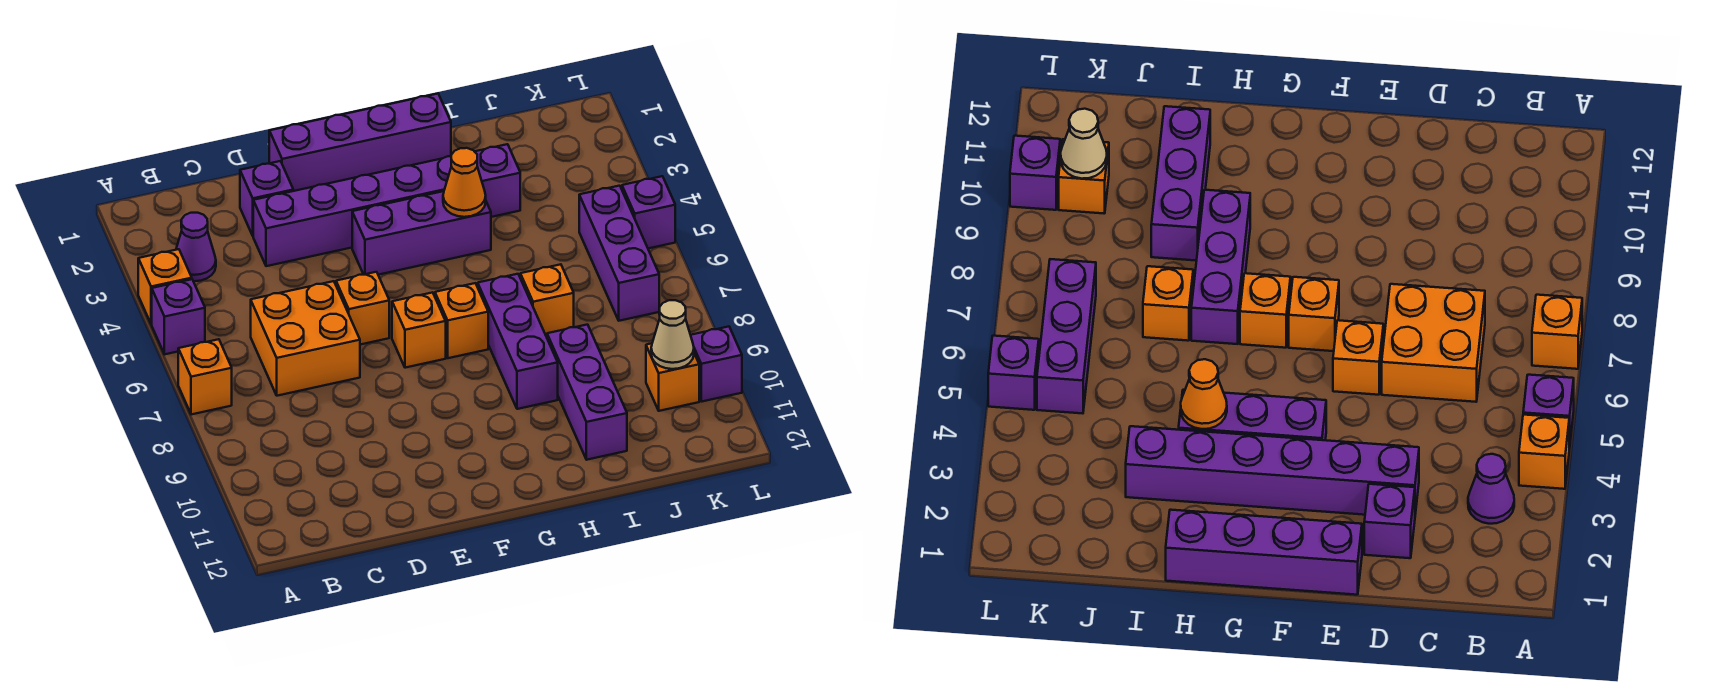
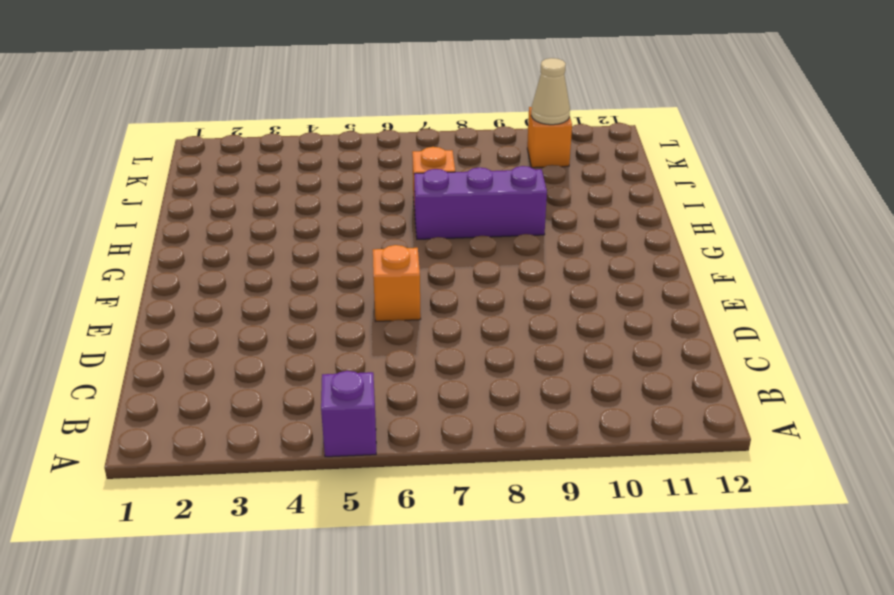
none -> orange 1x1 brick [138,249,192,324]
none -> orange 1x1 brick [178,339,232,415]
none -> purple 1x1 cone [176,213,216,281]

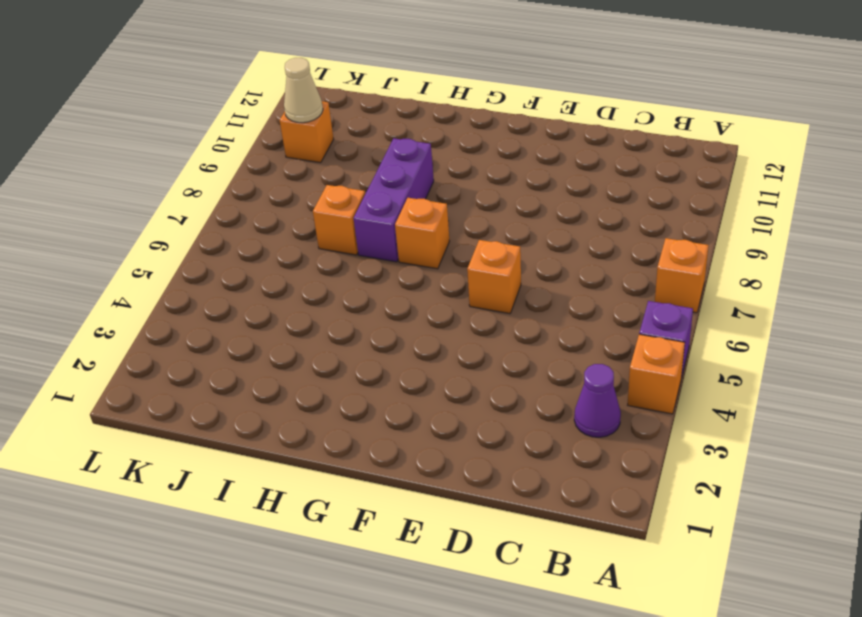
none -> orange 2x2 brick [251,281,360,396]
none -> purple 1x1 brick [240,161,293,235]
none -> purple 1x6 brick [253,144,520,266]

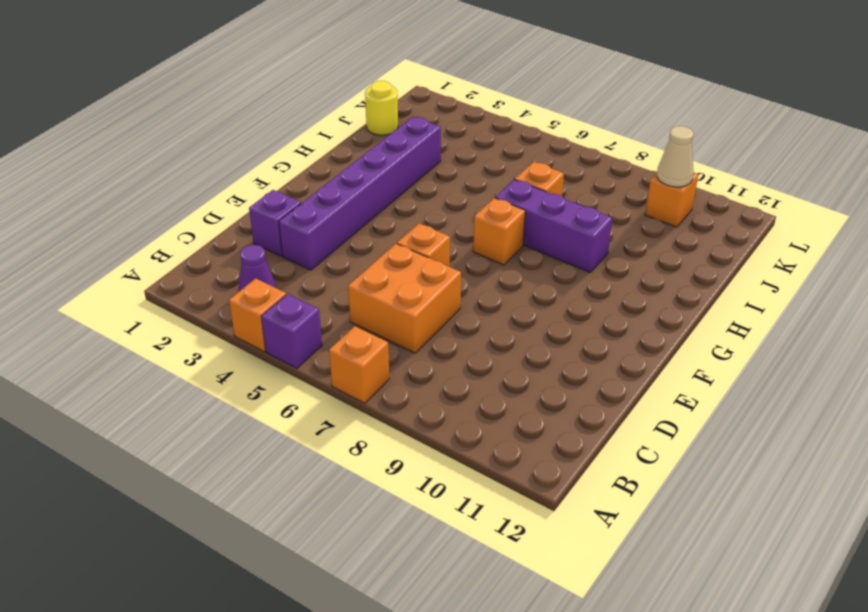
yellow 1x1 round brick [365,81,398,135] -> none
none -> purple 1x4 brick [269,94,451,191]
none -> purple 1x3 brick [352,191,491,275]
none -> orange 1x1 brick [392,292,446,368]

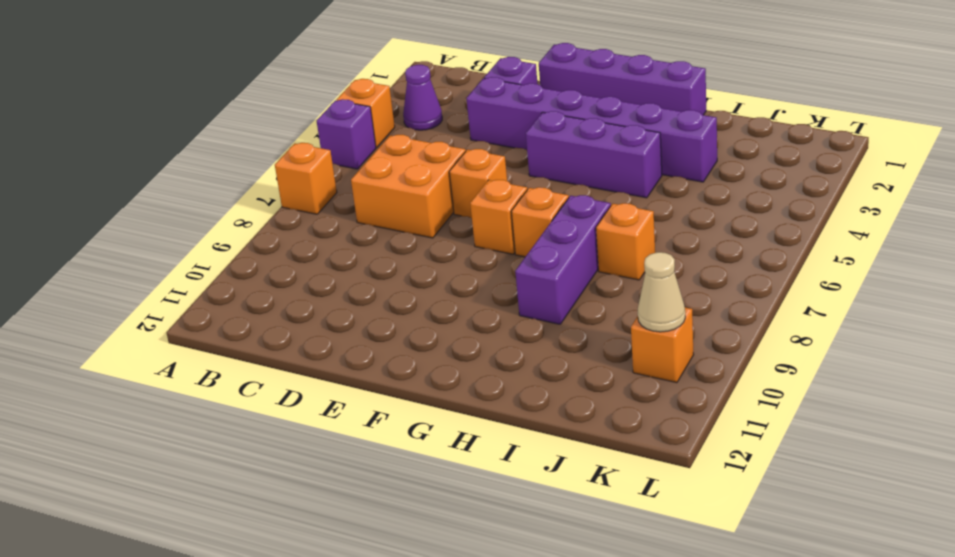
none -> purple 1x3 brick [547,325,627,460]
none -> purple 1x3 brick [579,186,659,321]
none -> purple 1x1 brick [622,176,675,248]

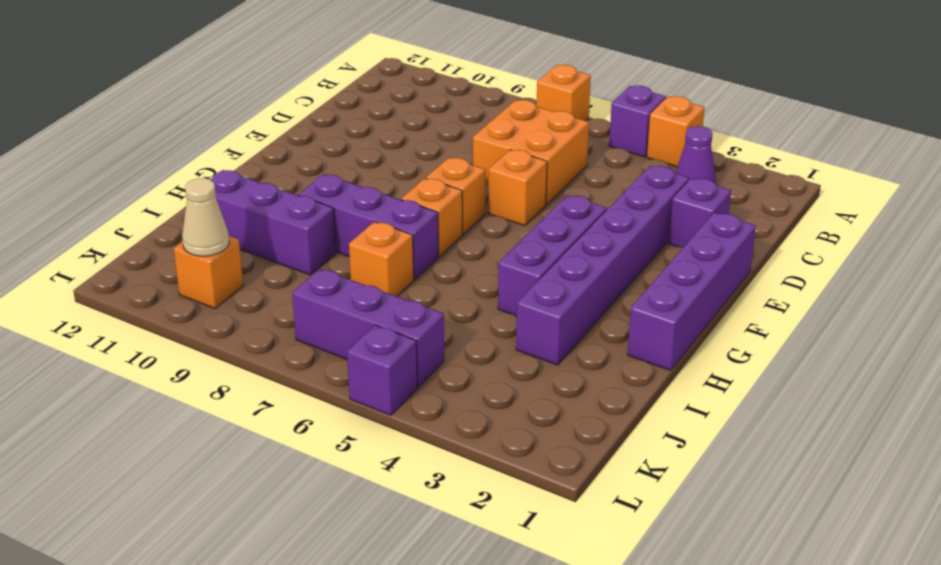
none -> purple 1x1 brick [691,327,742,402]
none -> orange 1x1 cone [443,148,486,217]

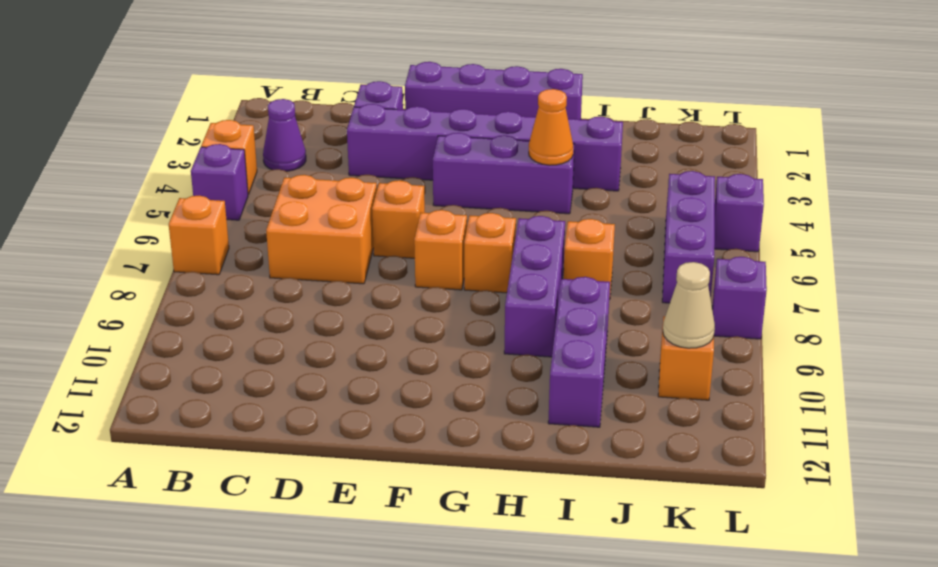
purple 1x1 brick [712,257,767,339] -> purple 1x1 brick moved to [691,327,742,402]

